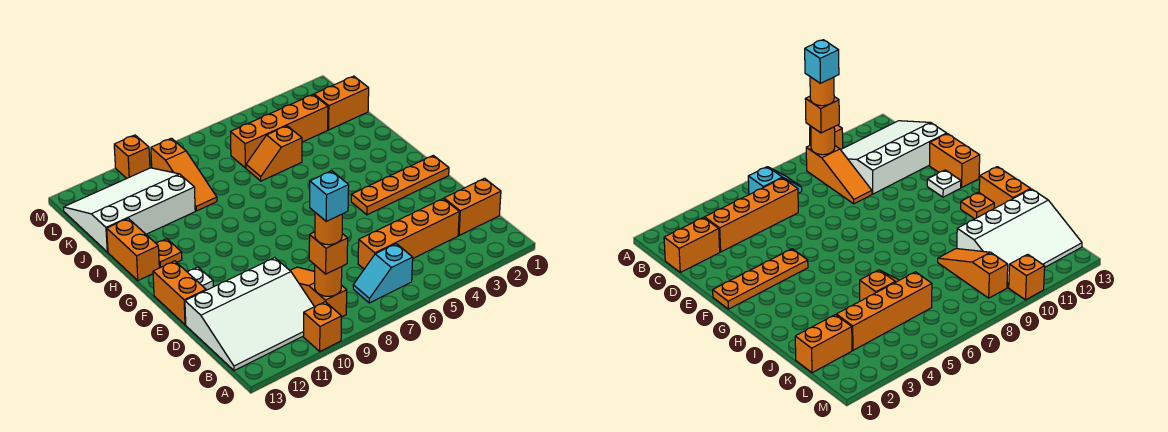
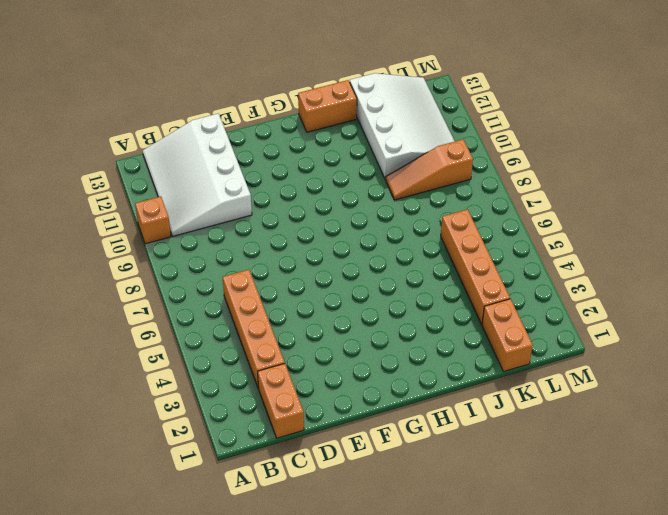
none -> cyan 1x2 slope [353,244,413,303]
none -> orange 1x3 slope [290,267,347,317]
none -> orange 1x2 brick [153,261,206,325]

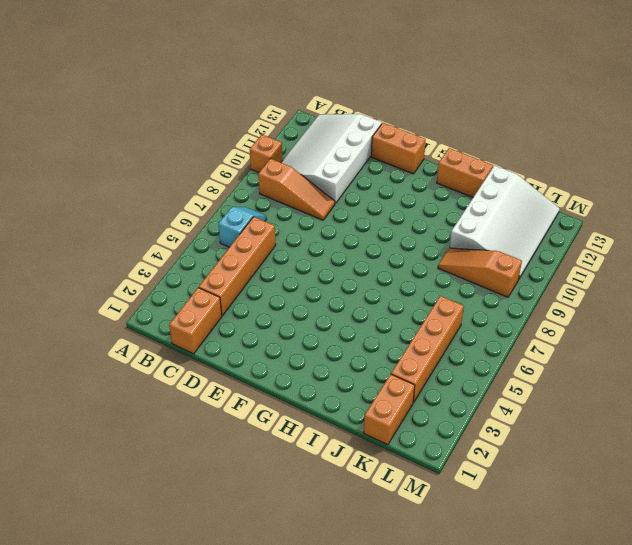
none -> orange 1x4 plate [351,155,449,215]
none -> white 1x1 plate [188,267,213,290]
none -> orange 1x1 plate [156,239,182,268]

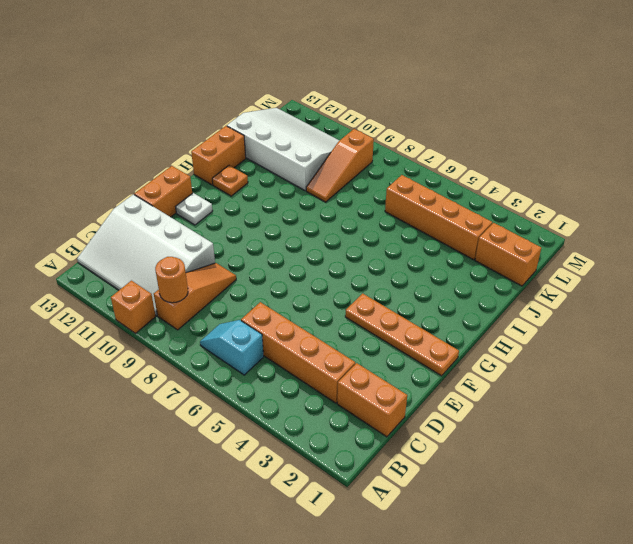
none -> orange 1x2 slope [246,126,302,181]
none -> orange 1x1 brick [114,135,150,178]
none -> orange 1x1 brick [309,232,348,274]

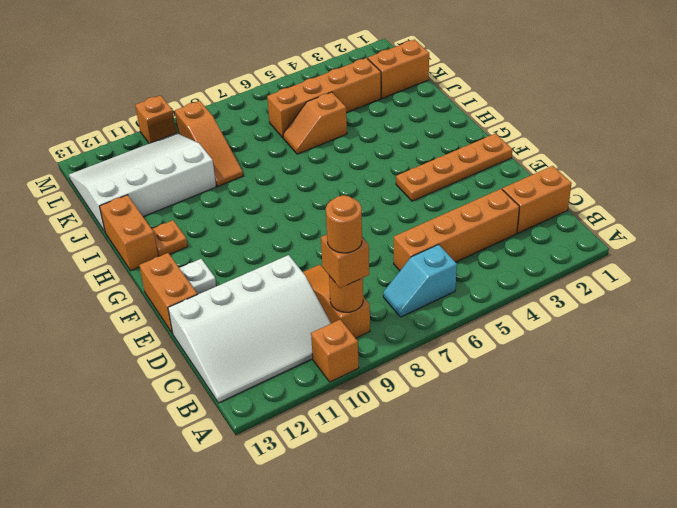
none -> cyan 1x1 brick [310,171,349,221]

